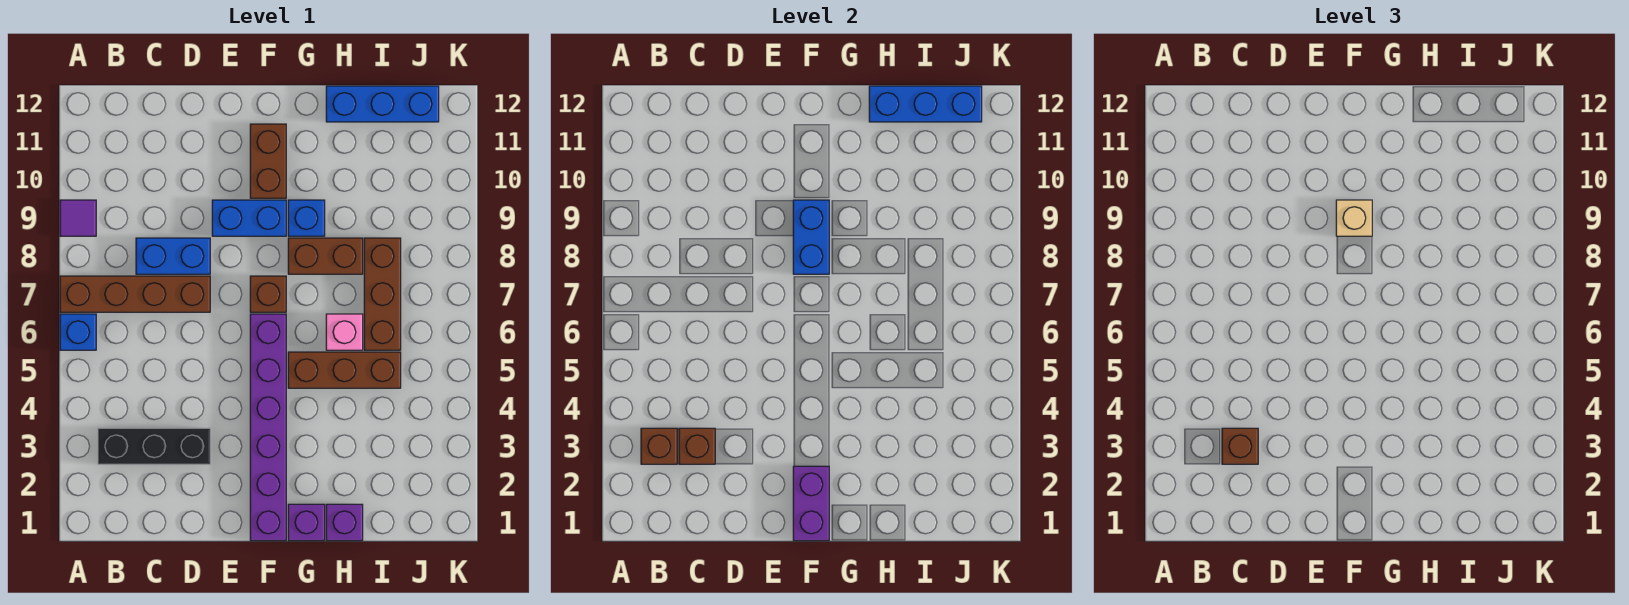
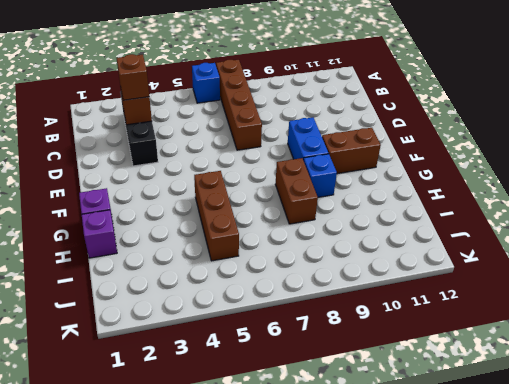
none -> purple 1x1 tile [60,200,96,236]
none -> blue 1x2 brick [136,238,210,274]
none -> purple 1x6 brick [250,314,286,541]

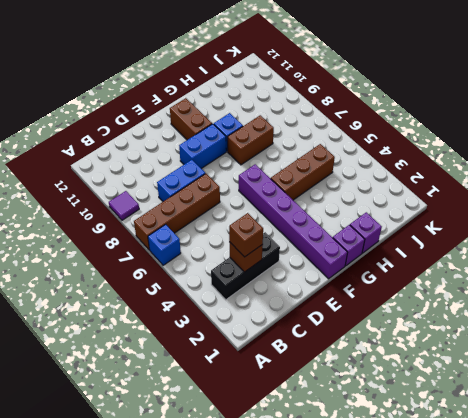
none -> brown 1x1 brick [250,276,286,312]
none -> pink 1x1 brick [326,314,363,350]
none -> blue 1x3 brick [326,86,439,122]

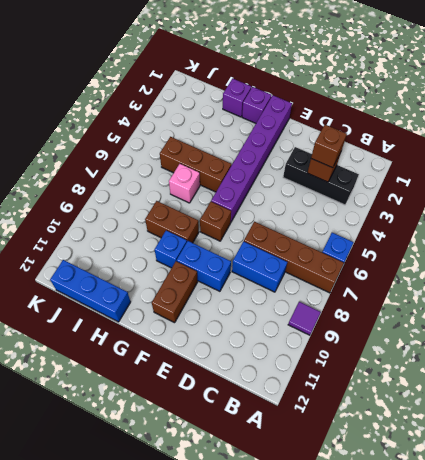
none -> brown 1x3 brick [364,238,401,350]
none -> brown 1x1 brick [641,428,677,464]
none -> purple 1x2 brick [793,466,829,541]

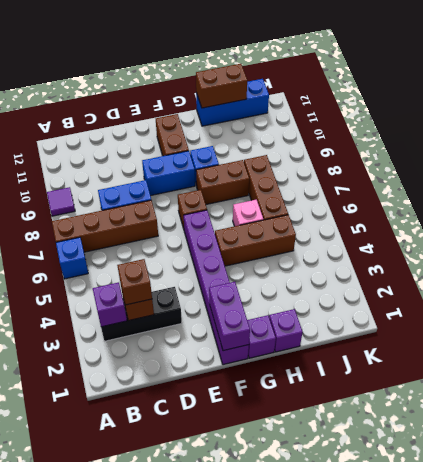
purple 1x1 brick [93,282,127,327] -> brown 1x1 brick [641,428,677,464]
brown 1x2 brick [196,64,247,108] -> blue 1x3 brick [869,86,982,122]
none -> blue 1x2 brick [793,200,829,274]
none -> tan 1x1 brick [1336,200,1372,236]

